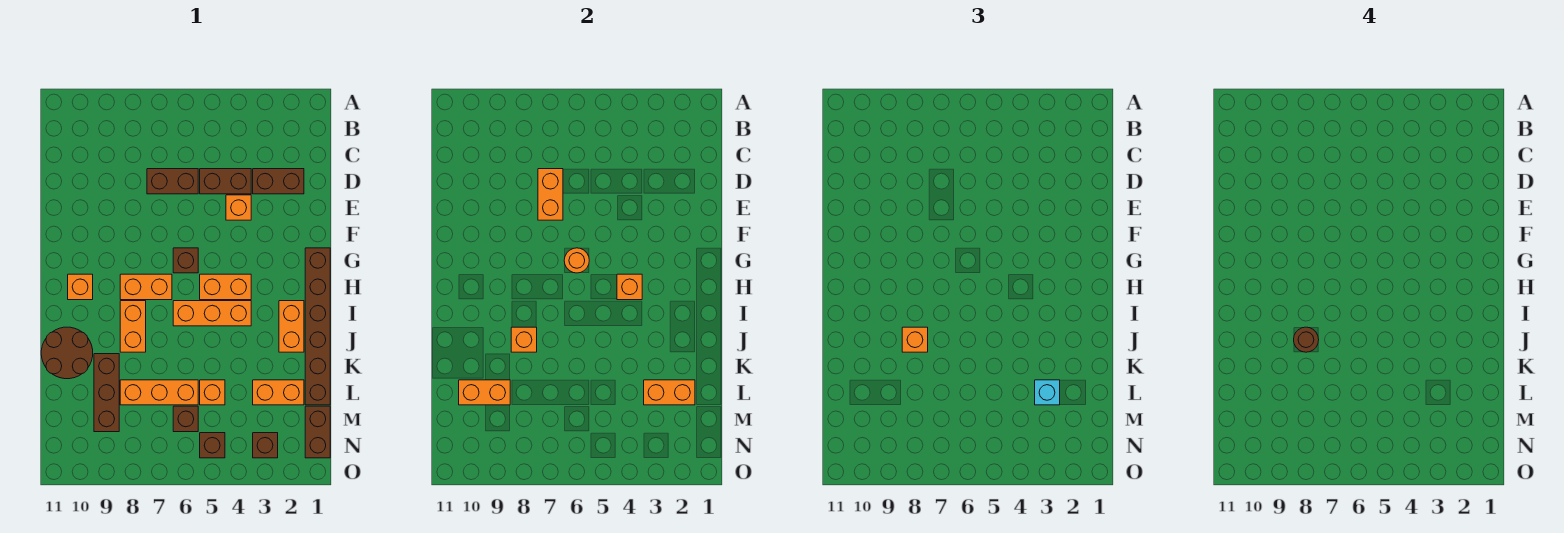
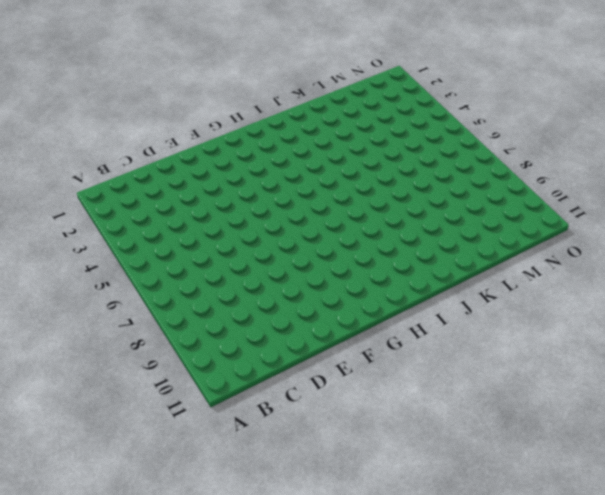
none -> brown 1x2 brick [253,169,304,194]
none -> brown 1x2 brick [200,169,251,194]
none -> brown 1x2 brick [147,169,198,194]
none -> orange 1x1 brick [226,195,251,220]

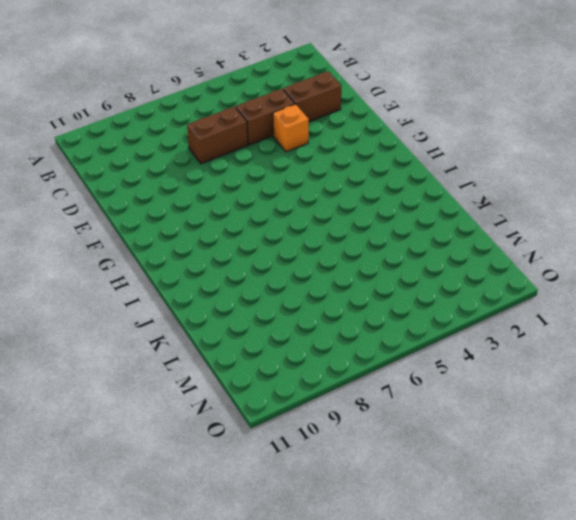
none -> brown 1x6 brick [305,248,330,405]
none -> brown 1x1 brick [173,248,198,273]
none -> orange 1x2 brick [200,274,251,300]
none -> orange 1x2 brick [120,274,172,300]

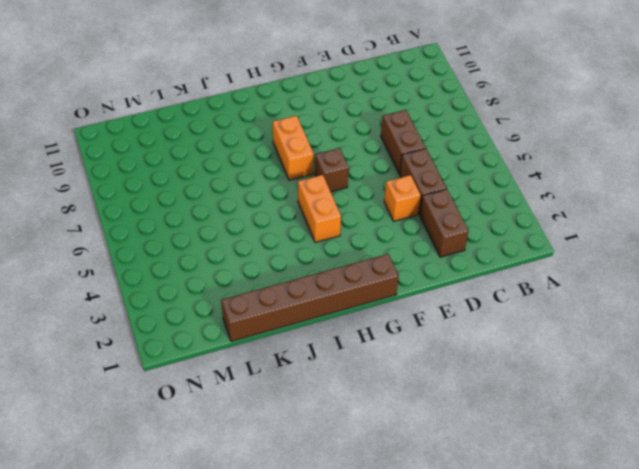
none -> orange 1x1 brick [68,274,93,300]
none -> orange 1x2 brick [279,301,304,352]
none -> orange 1x3 brick [173,301,251,326]
none -> orange 1x2 brick [120,301,146,352]

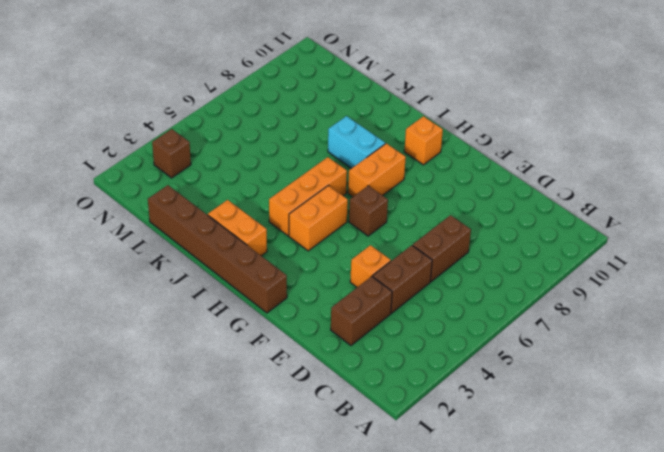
cyan 1x2 brick [328,116,385,168] -> orange 1x2 brick [120,301,146,352]
none -> brown 2x2 round brick [41,327,93,379]
none -> brown 1x3 brick [94,354,119,432]
none -> orange 1x2 brick [253,380,304,405]
none -> orange 1x1 brick [200,380,225,405]

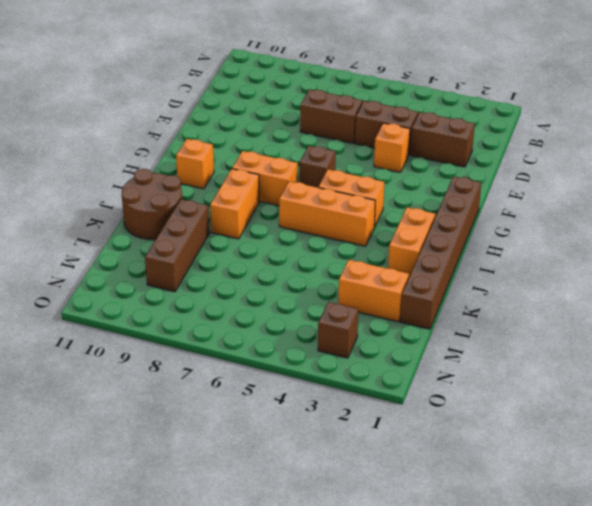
none -> orange 1x1 brick [200,380,225,405]
none -> orange 1x3 brick [120,380,198,405]
none -> brown 1x2 brick [305,406,330,458]
none -> brown 1x1 brick [173,406,198,432]

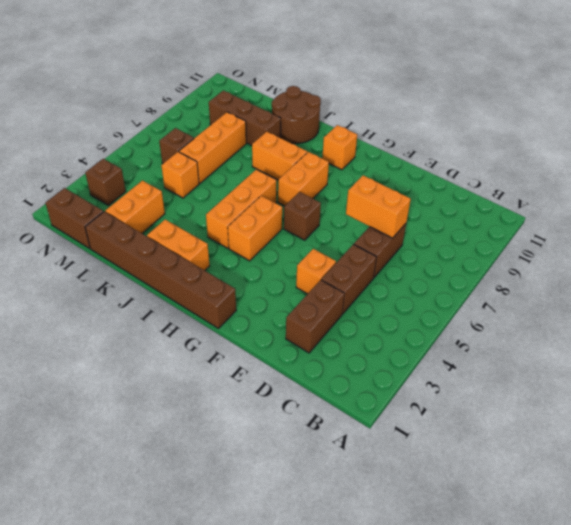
none -> brown 1x1 brick [200,433,225,458]
none -> orange 1x1 round brick [564,248,589,273]
none -> orange 1x1 brick [617,274,642,300]
none -> orange 1x1 brick [511,327,537,352]

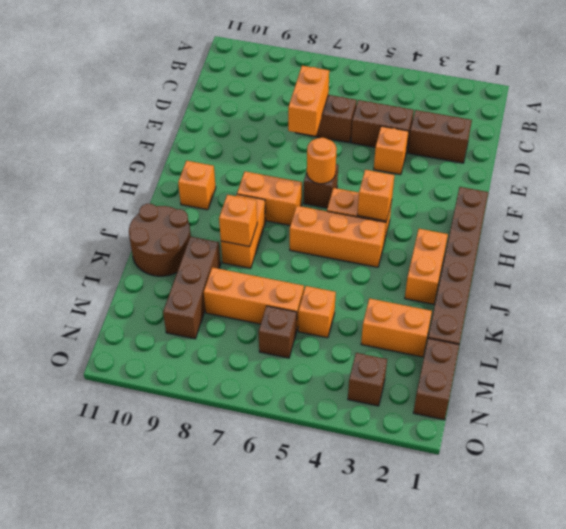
none -> brown 1x1 brick [200,433,225,458]
none -> orange 1x2 brick [644,380,695,405]
none -> orange 1x2 brick [459,380,510,405]
none -> orange 1x1 brick [902,327,928,352]

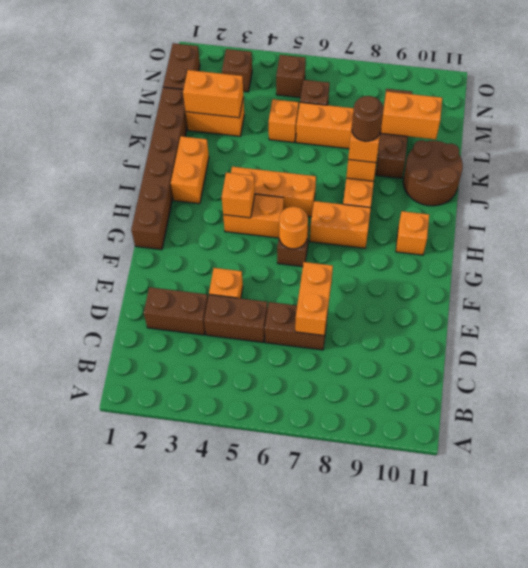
none -> cyan 1x1 brick [1035,380,1060,405]

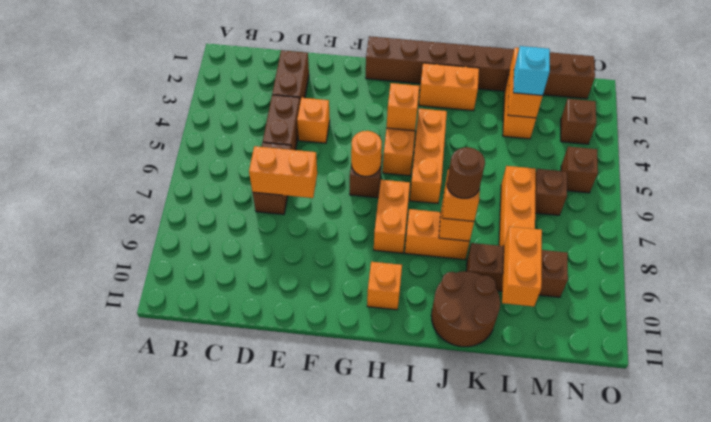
none -> orange 1x1 brick [200,380,225,405]

